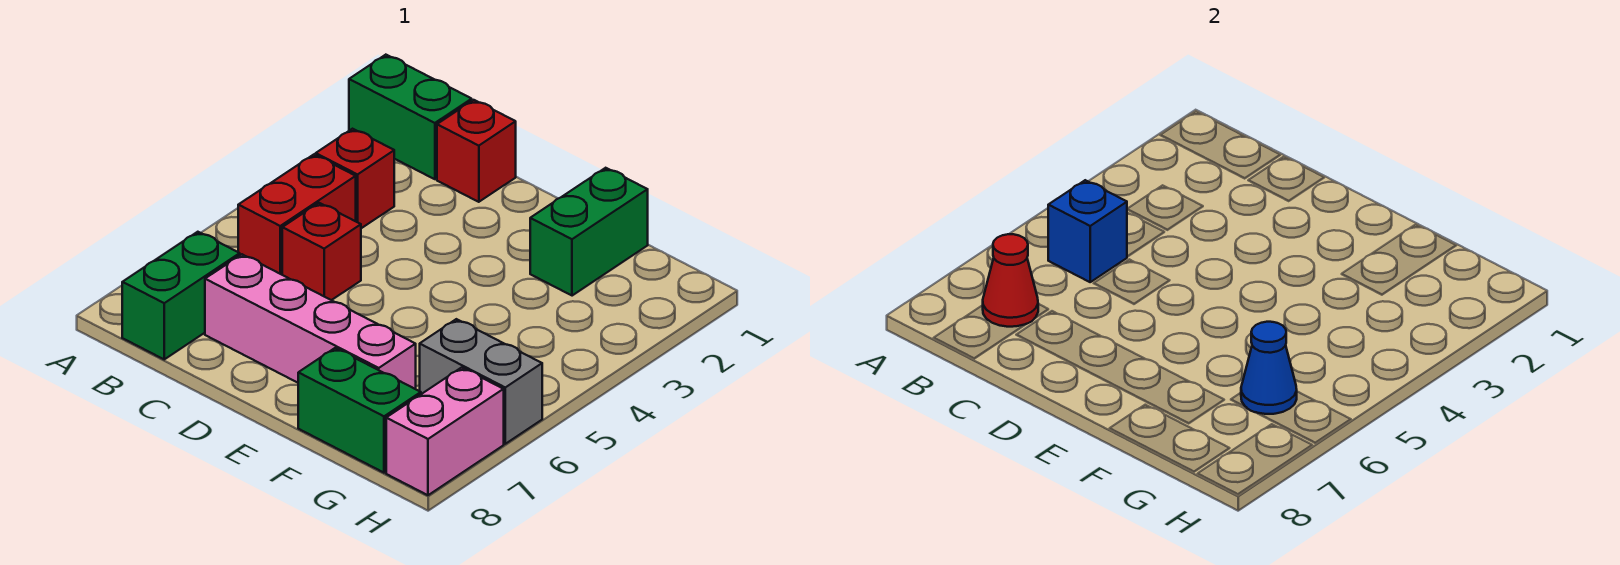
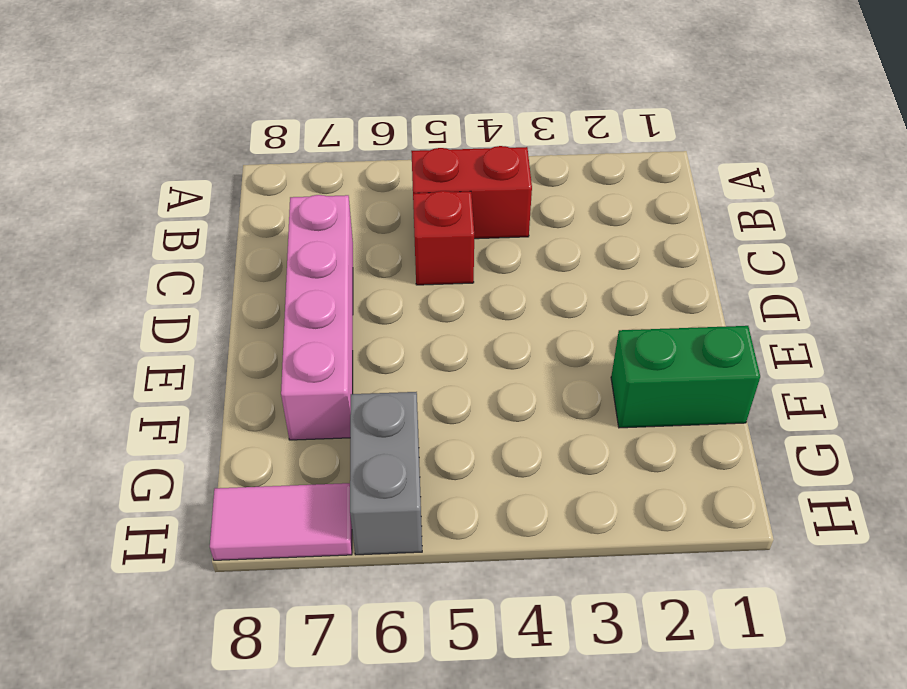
pink 1x2 tile [210,483,352,560] -> pink 1x2 brick [386,367,504,495]
none -> green 1x2 brick [349,55,472,179]
none -> red 1x1 brick [316,129,394,228]
none -> green 1x2 brick [122,232,240,359]

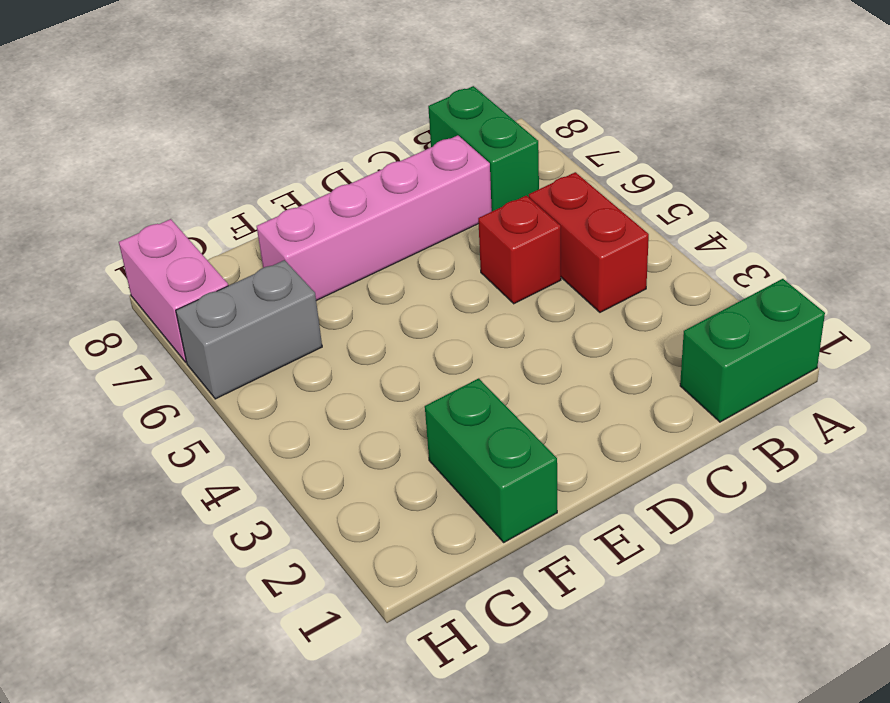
none -> red 1x1 brick [316,129,394,228]
none -> red 1x1 brick [437,100,516,202]
none -> green 1x2 brick [298,348,421,473]

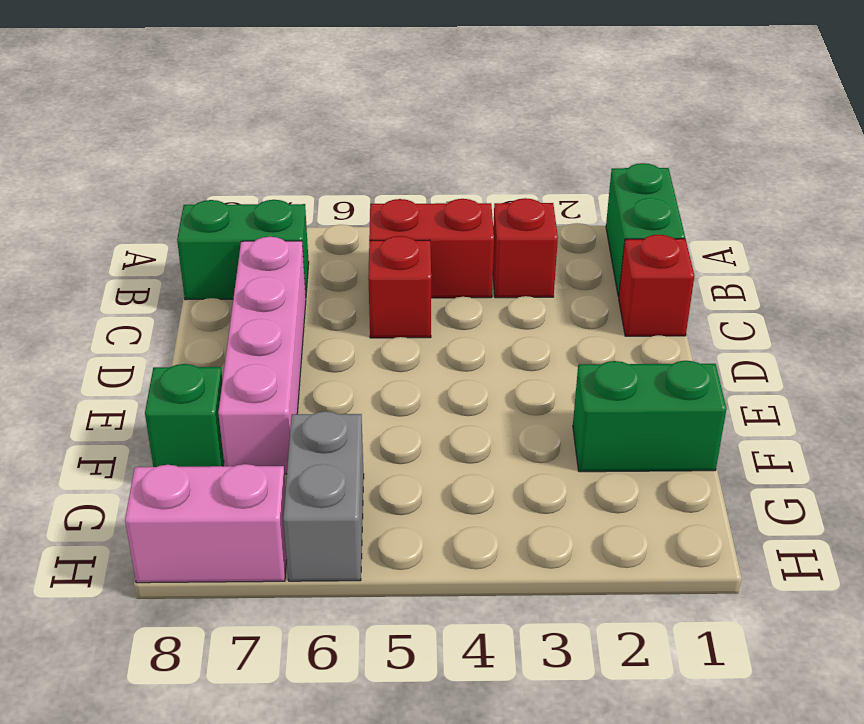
green 1x1 brick [145,364,224,467] -> green 1x2 brick [298,348,421,473]
none -> blue 1x1 brick [1048,180,1127,282]
none -> red 1x1 cone [983,234,1038,327]
none -> blue 1x1 cone [1241,322,1297,414]

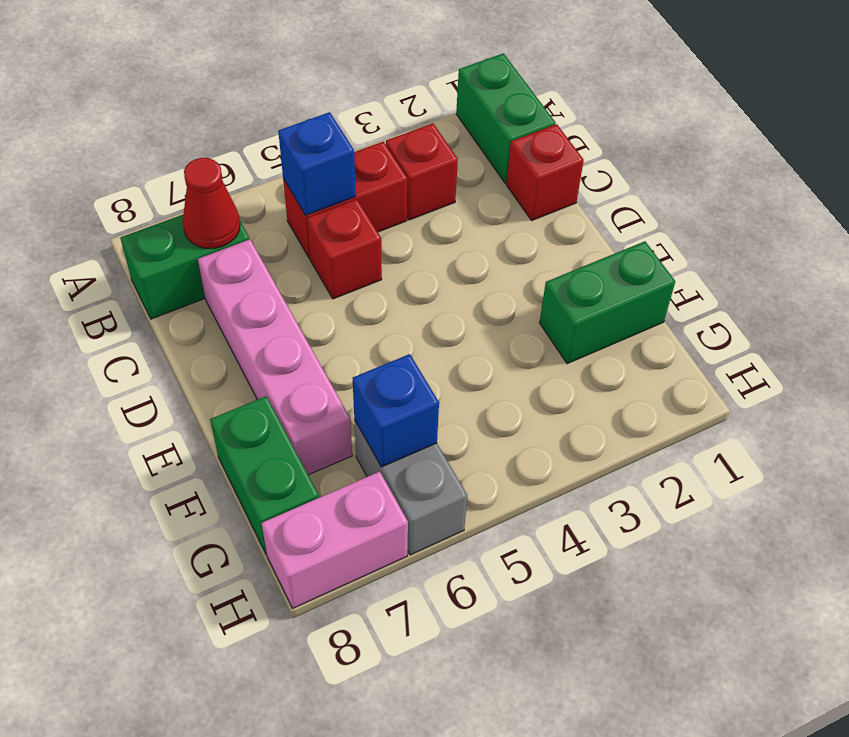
blue 1x1 brick [353,354,439,467] -> blue 1x1 cone [1241,322,1297,414]

